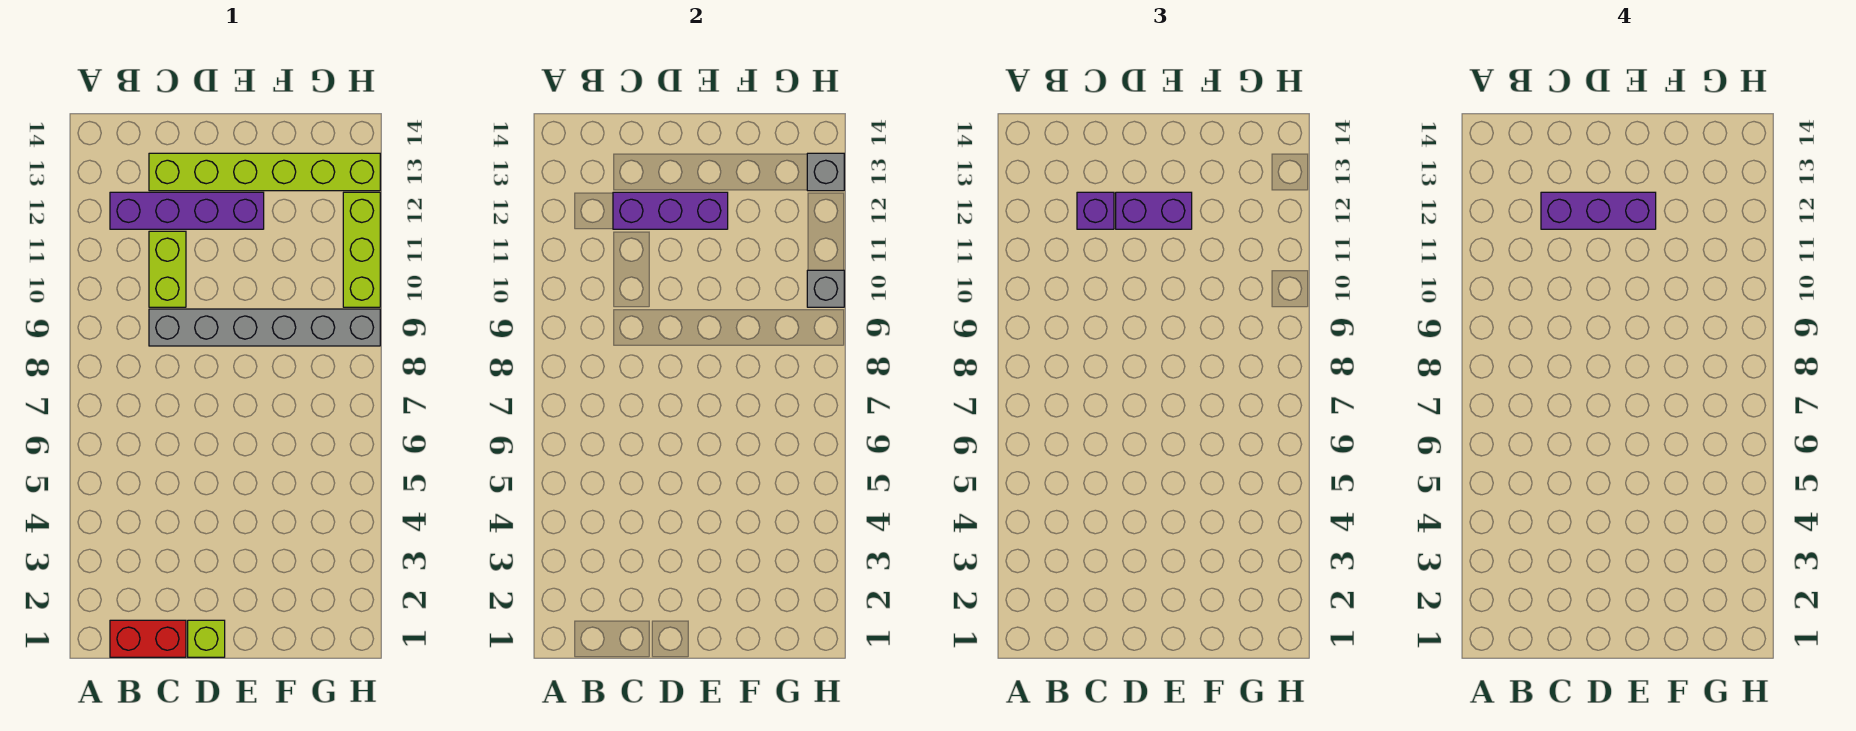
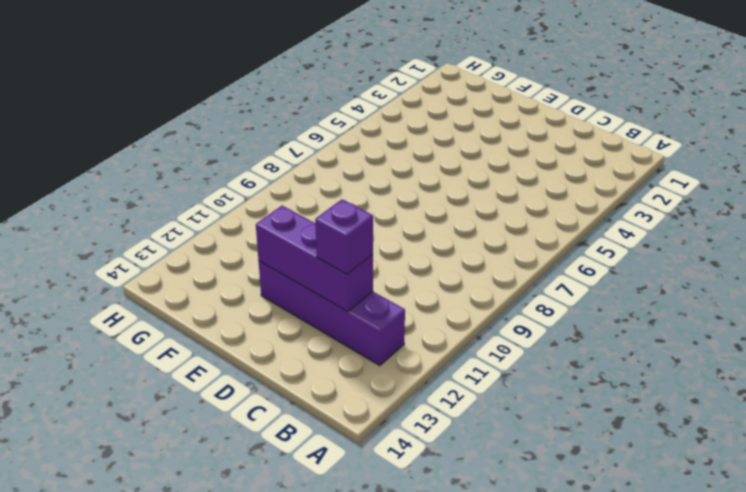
none -> red 1x2 brick [110,620,186,657]
none -> grey 1x6 brick [149,309,380,346]
none -> lime 1x2 brick [149,231,186,307]

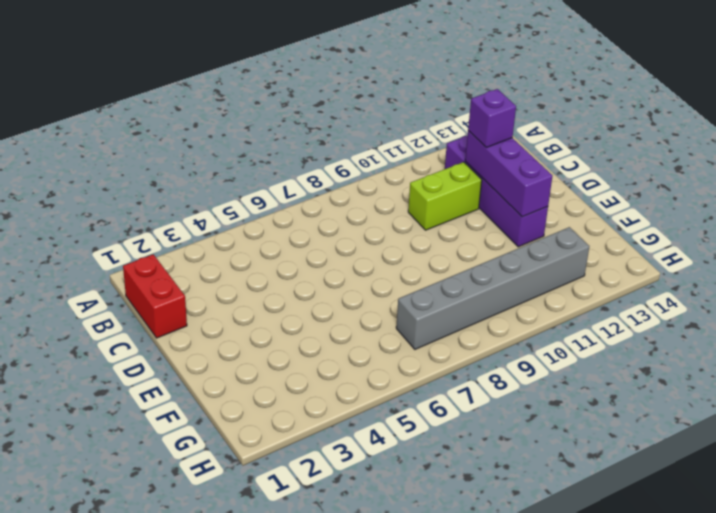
grey 1x6 brick [396,227,589,349] -> grey 1x6 brick turned to [149,309,380,346]
none -> lime 1x6 brick [149,153,380,191]
none -> lime 1x1 brick [188,620,225,657]
none -> lime 1x3 brick [343,192,380,307]

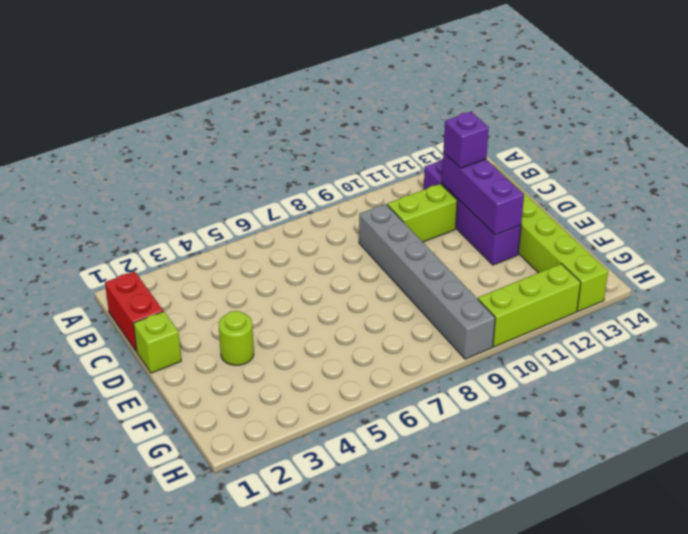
lime 1x1 round brick [219,311,254,365] -> none
none -> grey 1x1 brick [807,270,844,307]
none -> grey 1x1 brick [807,153,844,191]
none -> purple 1x2 brick [1116,192,1192,229]

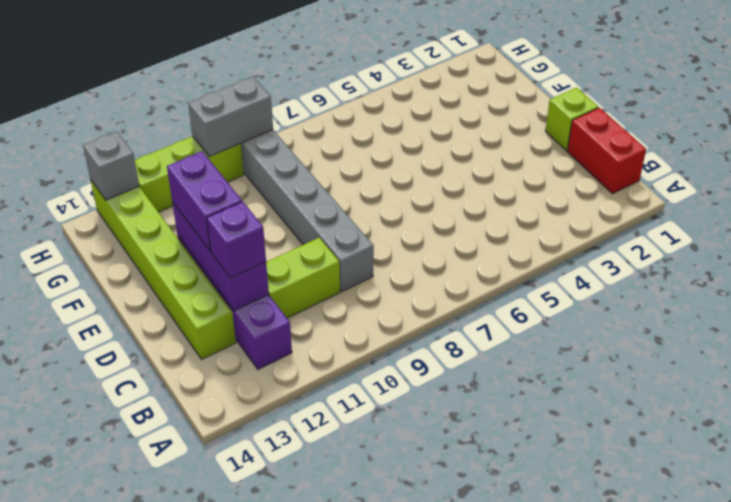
grey 1x2 brick [188,77,273,156] -> grey 1x1 brick [807,270,844,307]
none -> purple 1x3 brick [1541,192,1656,229]

